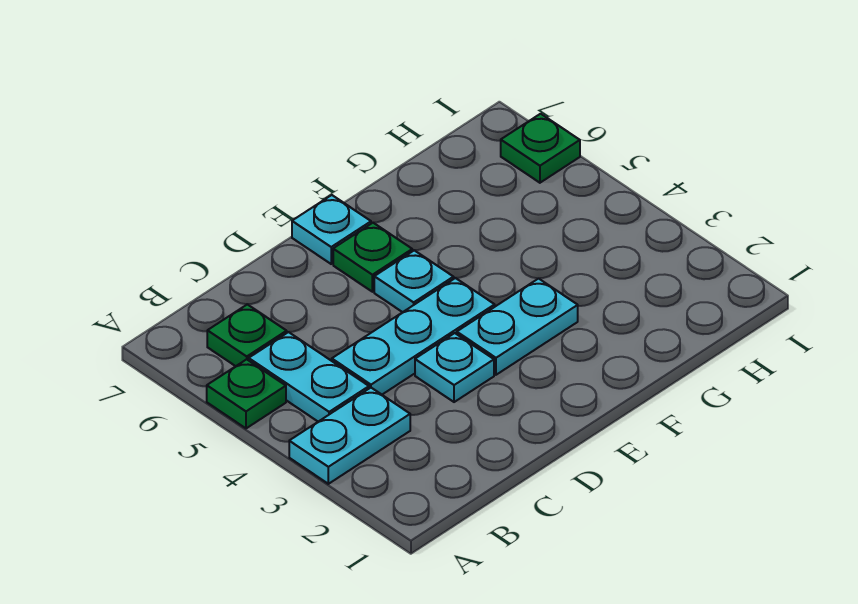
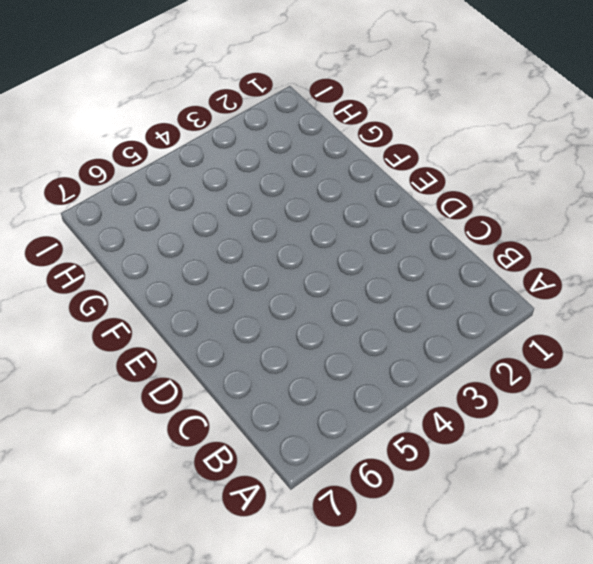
none -> cyan 1x2 plate [289,388,410,484]
none -> green 1x1 plate [207,359,286,428]

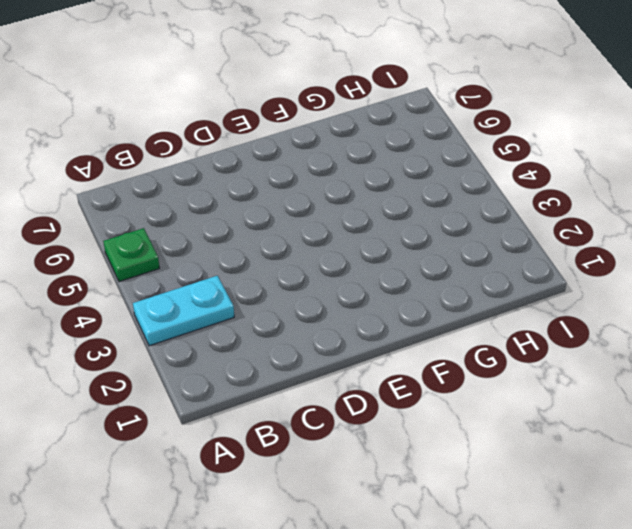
none -> cyan 1x2 plate [249,332,369,422]
none -> green 1x1 plate [207,304,287,366]

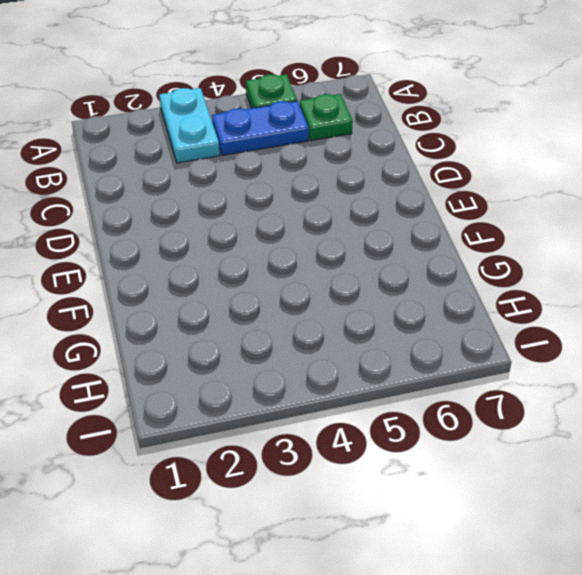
blue 1x2 plate [212,101,309,155] -> cyan 1x2 plate [249,332,369,422]
none -> cyan 1x3 plate [332,278,495,394]
none -> cyan 1x1 plate [415,333,494,402]

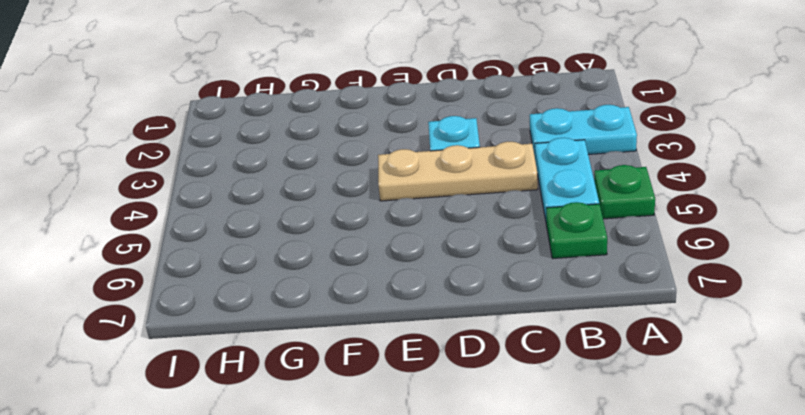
tan 1x3 plate [378,142,538,201] -> cyan 1x3 plate [332,278,495,394]
none -> cyan 1x2 plate [457,278,578,375]
none -> cyan 1x1 plate [374,250,454,312]

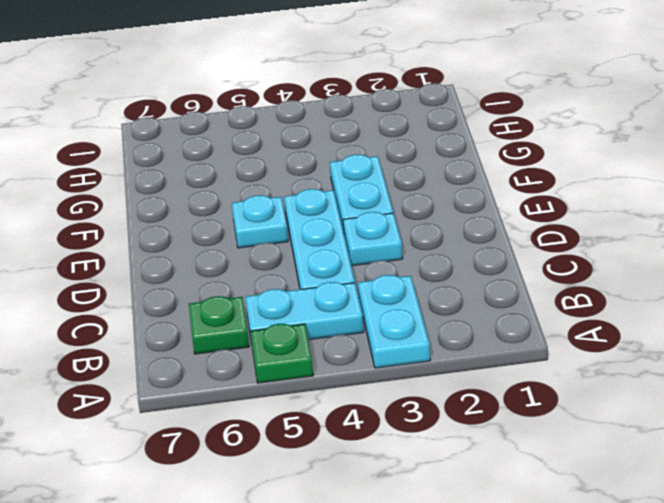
none -> green 1x1 plate [333,223,412,292]
none -> cyan 1x1 plate [292,195,371,264]

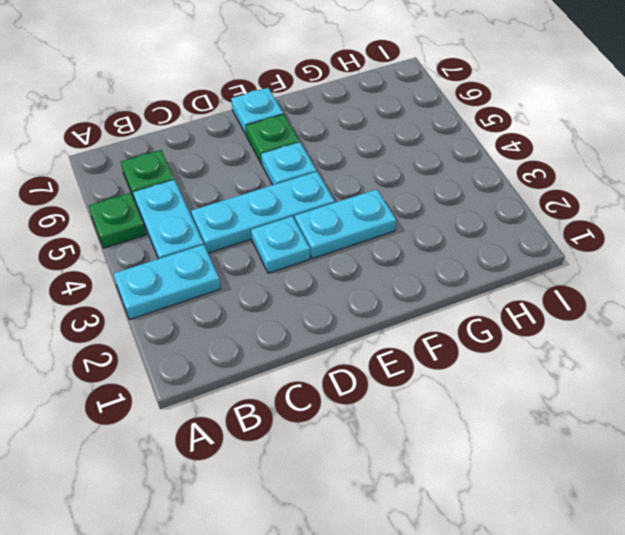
none -> green 1x1 plate [501,114,580,183]

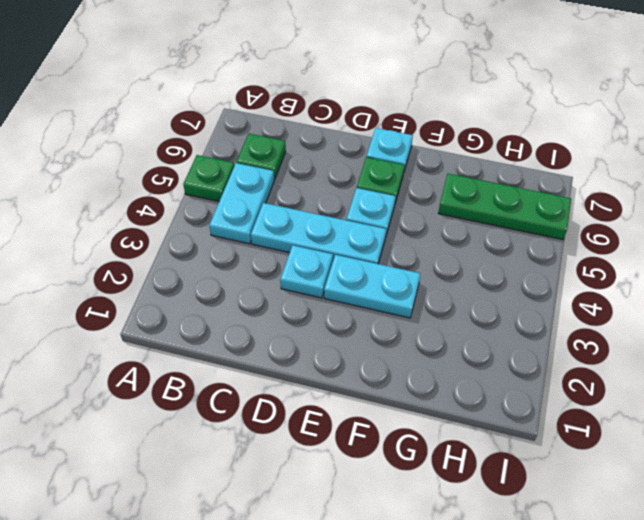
green 1x3 plate [438,174,571,240] -> green 1x1 plate [501,114,580,183]
none -> cyan 1x2 plate [289,388,410,484]

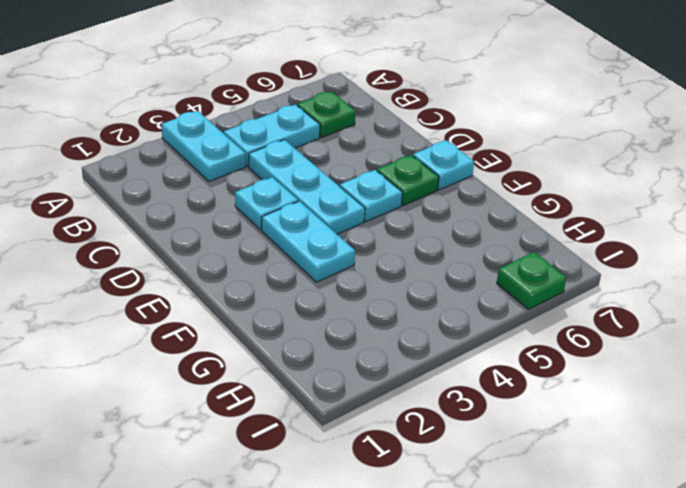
none -> green 1x1 plate [207,359,286,428]

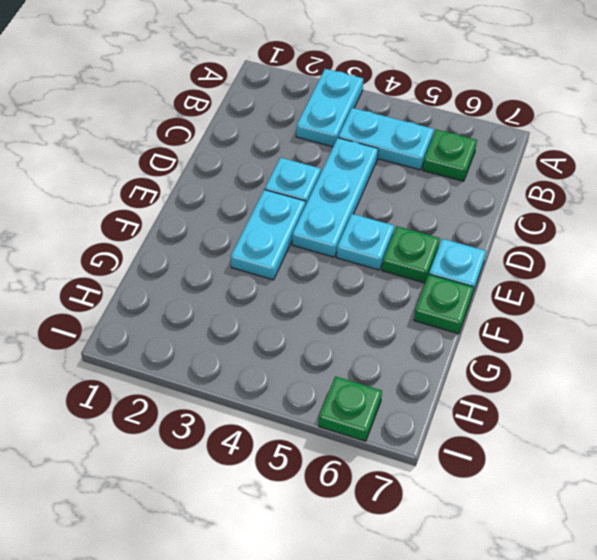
green 1x1 plate [414,274,473,334] -> green 1x1 plate moved to [207,359,286,428]

